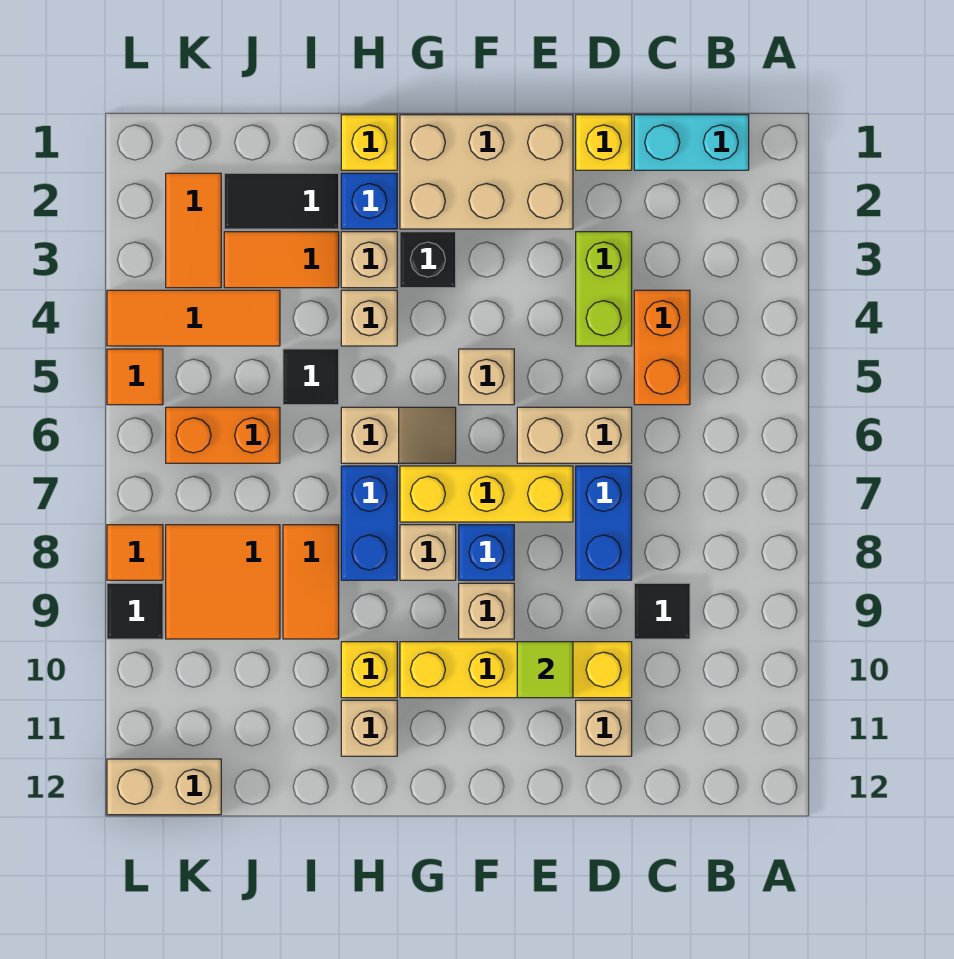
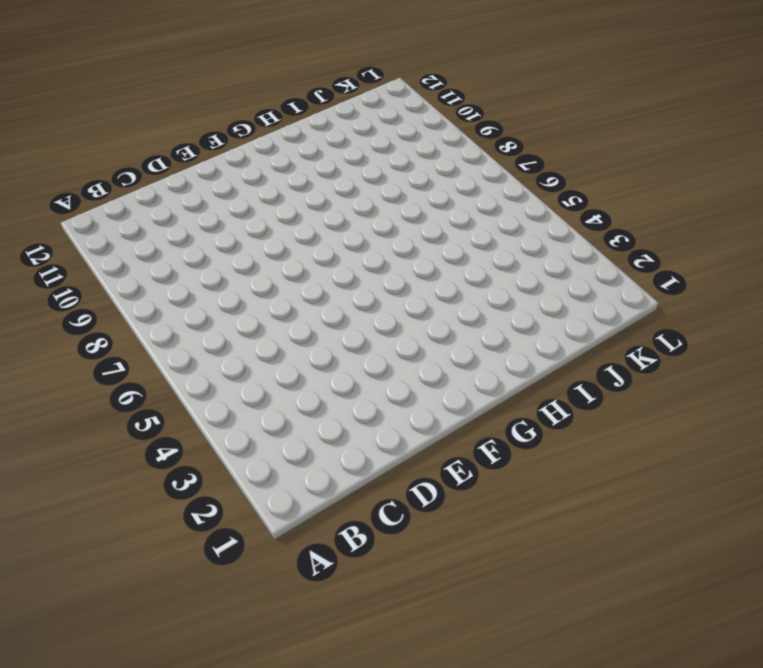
none -> cyan 1x2 brick [634,115,749,170]
none -> orange 1x2 brick [634,290,690,405]
none -> black 1x1 tile [634,583,690,639]
none -> yellow 1x1 brick [576,115,632,170]

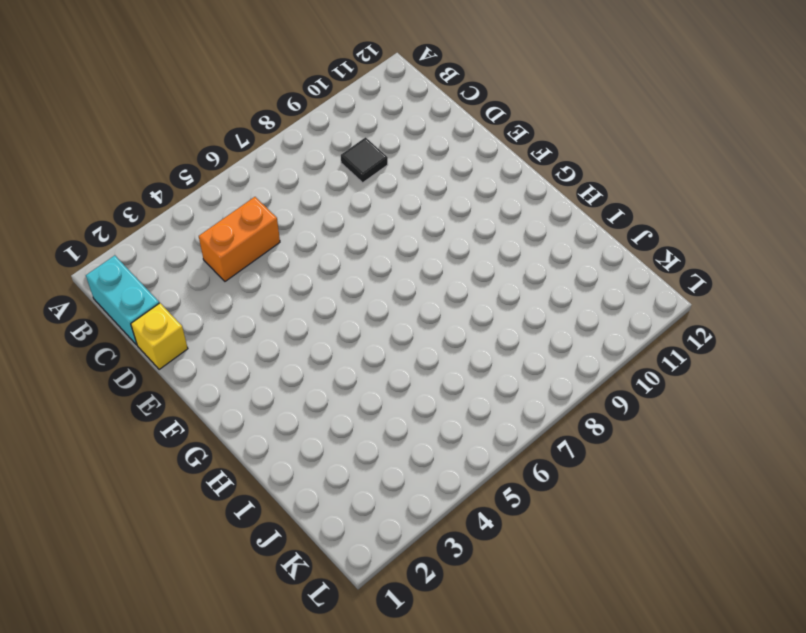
none -> lime 1x2 brick [576,232,632,346]
none -> tan 1x2 brick [517,407,632,463]
none -> blue 1x2 brick [576,466,632,580]
none -> yellow 1x4 brick [400,642,632,698]

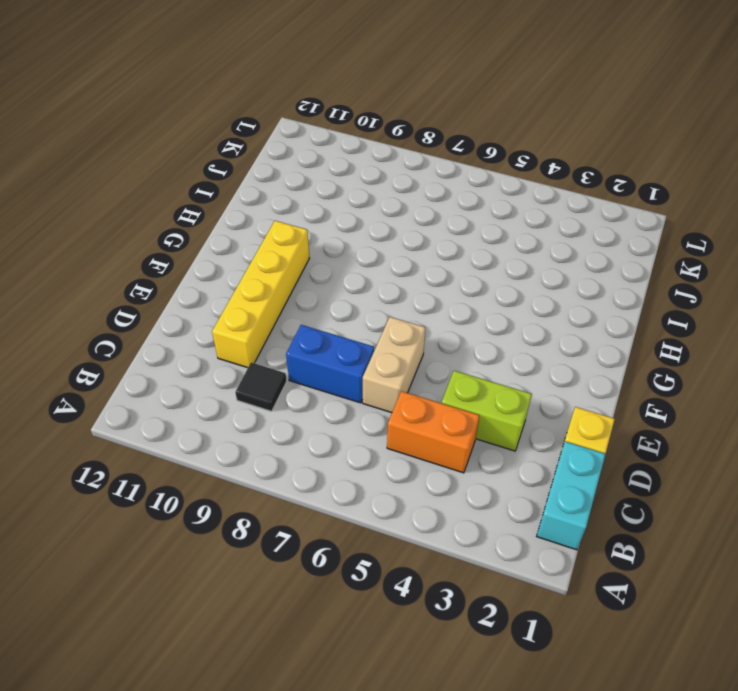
none -> tan 1x1 brick [576,700,632,756]
none -> tan 2x3 brick [400,115,573,229]
none -> yellow 1x3 brick [400,466,573,522]
none -> tan 1x1 brick [459,349,514,405]

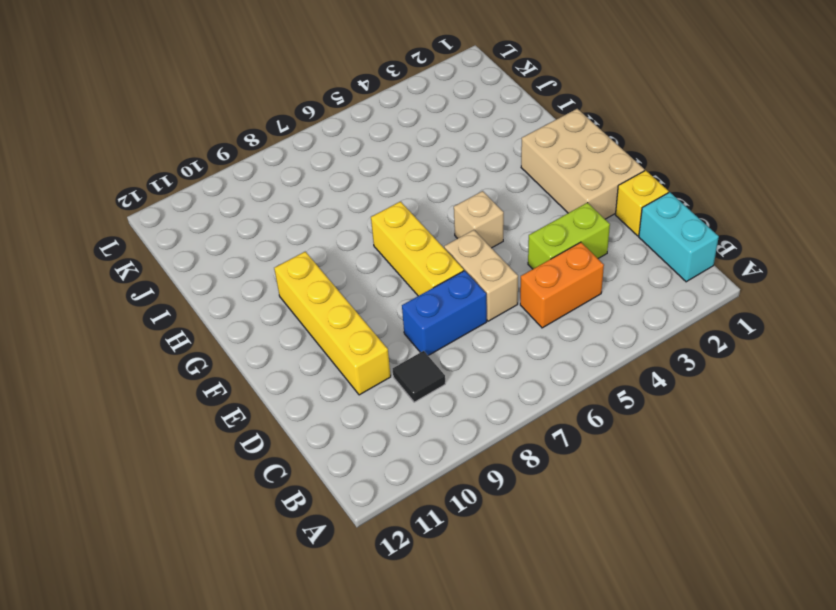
none -> tan 1x1 brick [576,700,632,756]
none -> blue 1x1 brick [459,525,514,580]
none -> tan 1x1 brick [459,583,514,639]
none -> black 1x1 brick [400,232,456,288]

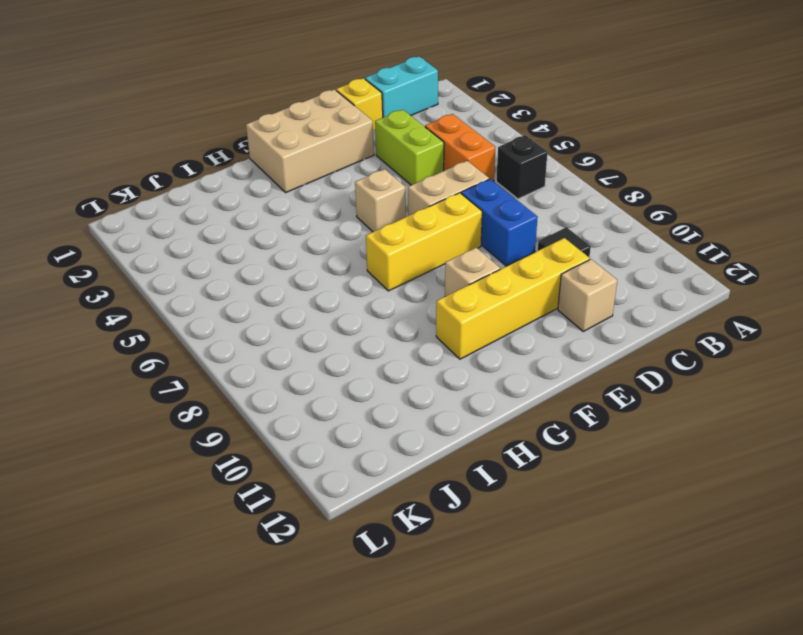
black 1x1 brick [496,135,548,199] -> black 1x1 brick moved to [400,232,456,288]
none -> blue 1x1 brick [459,525,514,580]
none -> tan 1x2 slope [341,407,456,463]
none -> tan 1x1 brick [400,525,456,580]
none -> yellow 1x1 brick [341,115,397,170]

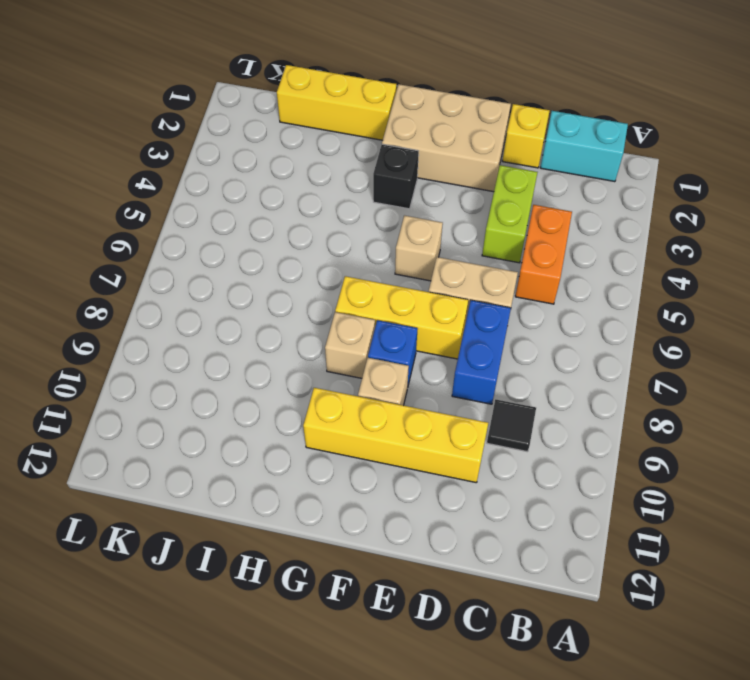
yellow 1x3 brick [277,65,396,140] -> yellow 1x1 brick [341,115,397,170]
none -> tan 1x1 brick [576,700,632,756]
none -> tan 1x2 slope [341,407,456,463]
none -> blue 1x1 brick [341,173,397,229]
none -> tan 1x1 brick [341,232,397,288]

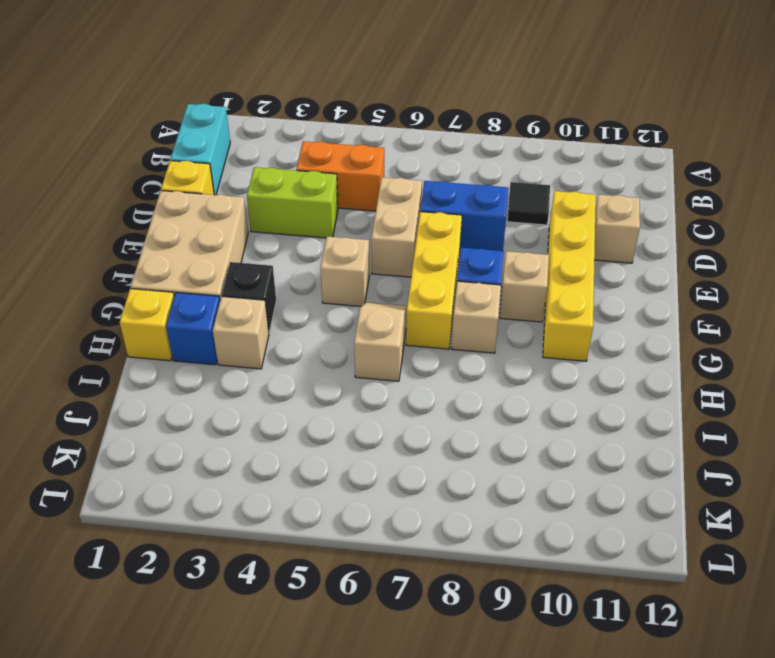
none -> tan 1x1 brick [341,290,397,346]
none -> blue 1x2 brick [341,466,397,580]
none -> yellow 1x1 brick [341,642,397,698]
none -> tan 1x1 brick [341,700,397,756]

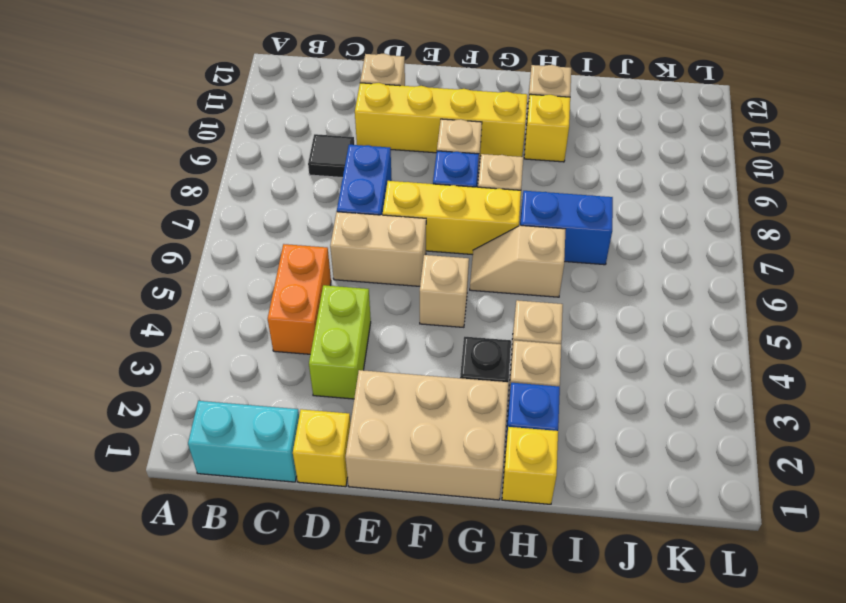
blue 1x2 brick [520,191,613,265] -> blue 1x2 brick turned to [341,466,397,580]
none -> black 1x2 tile [224,173,339,229]
none -> orange 1x2 tile [224,232,339,288]
none -> black 1x1 tile [283,349,339,405]
none -> orange 1x2 tile [283,525,339,639]

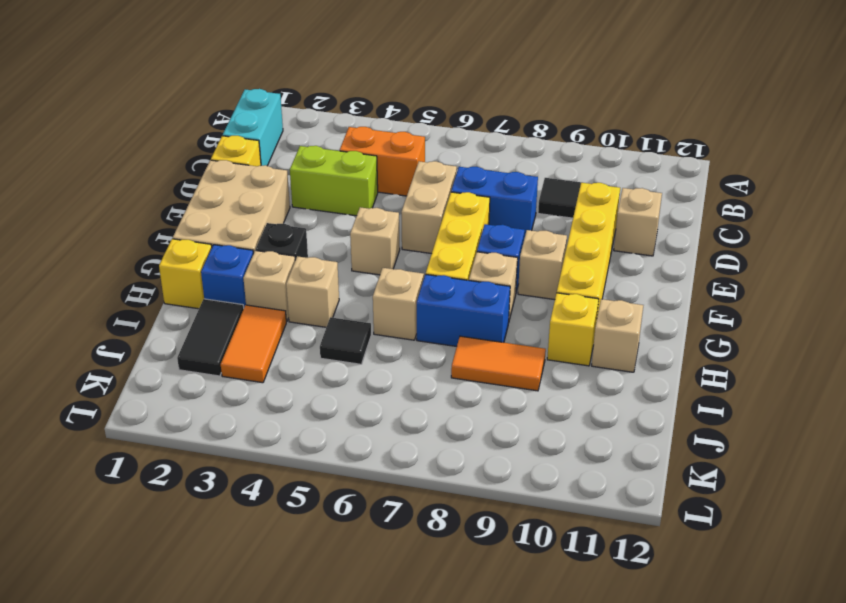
none -> orange 1x3 tile [107,290,280,346]
none -> orange 1x2 brick [166,407,280,463]
none -> orange 2x2 tile [166,525,280,639]
none -> orange 1x2 tile [166,173,221,288]

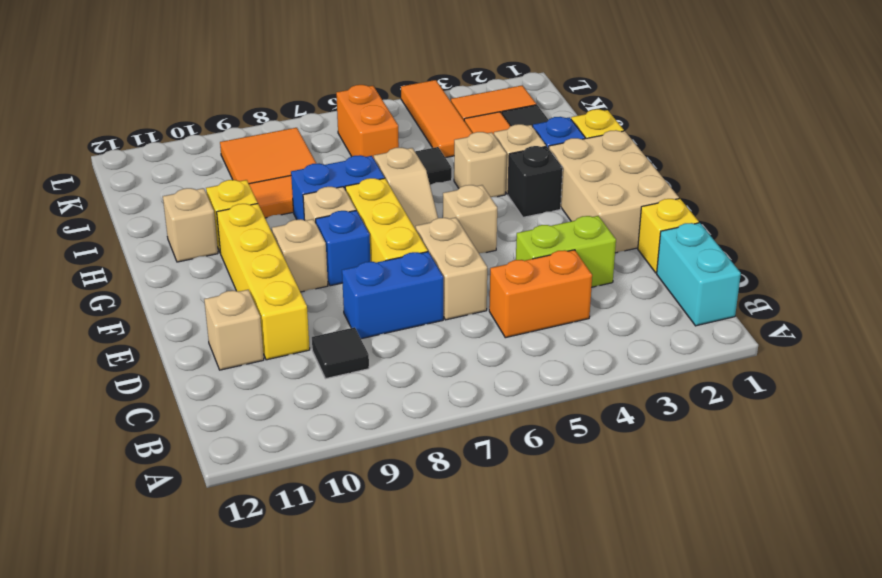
none -> tan 1x2 brick [107,759,221,815]
none -> orange 1x1 tile [107,349,163,405]
none -> orange 1x1 tile [107,525,163,580]
none -> black 1x1 tile [107,583,163,639]

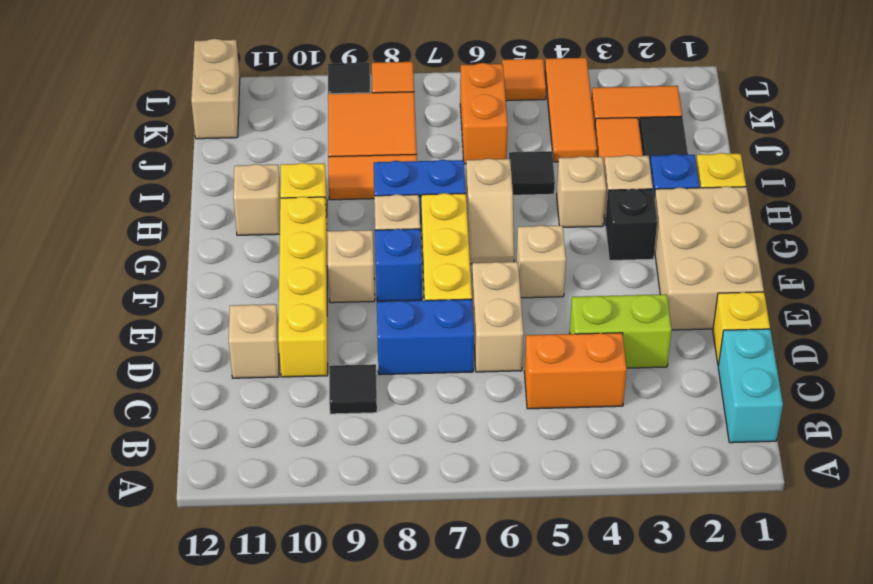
none -> lime 1x1 tile [517,642,573,698]

